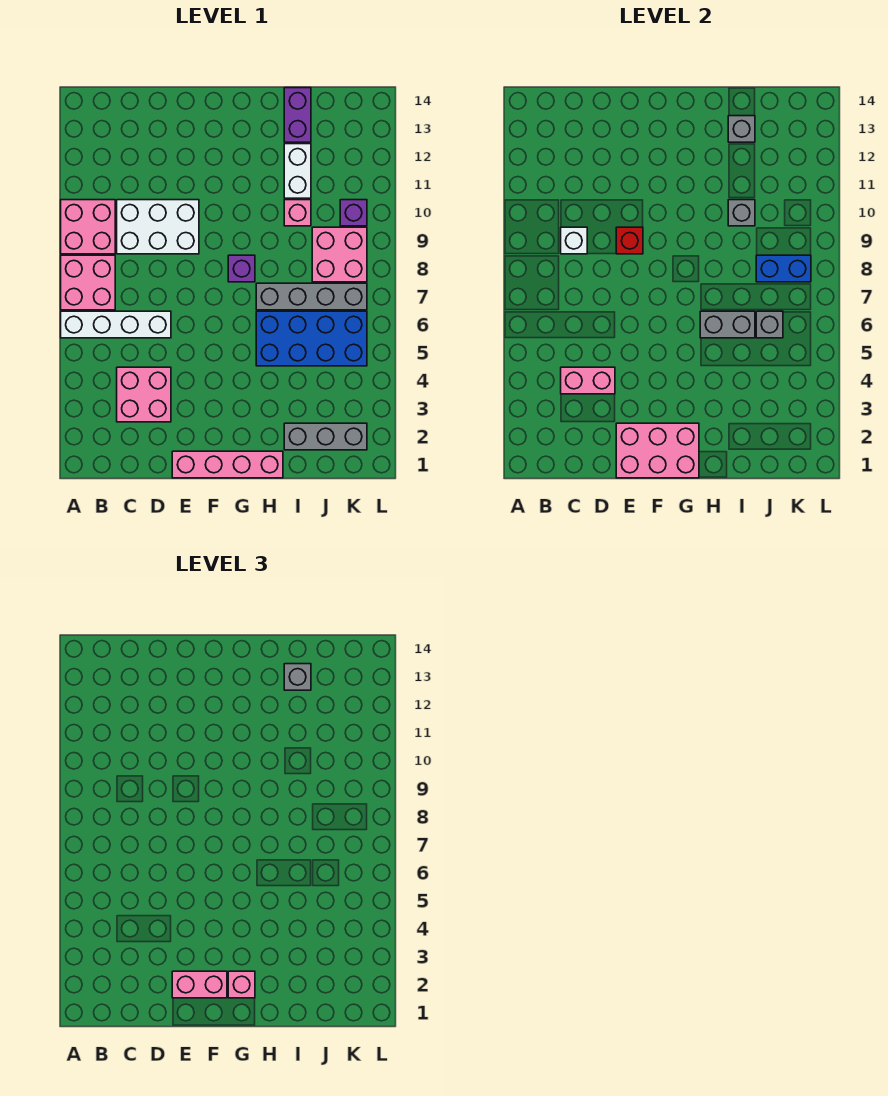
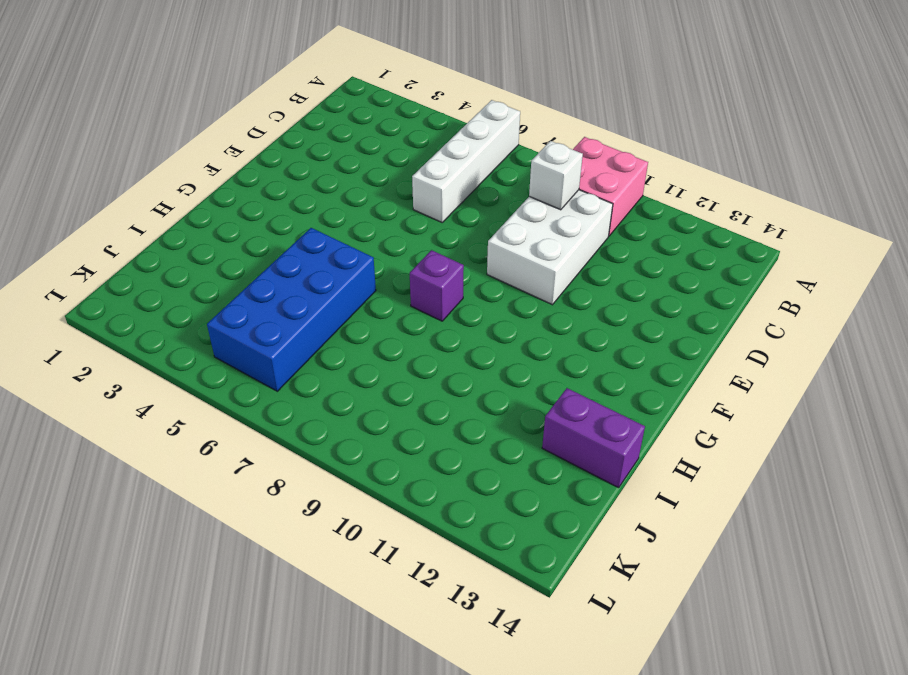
none -> pink 2x2 brick [61,255,115,310]
none -> pink 2x2 brick [117,367,171,422]
none -> pink 1x4 brick [172,451,283,478]

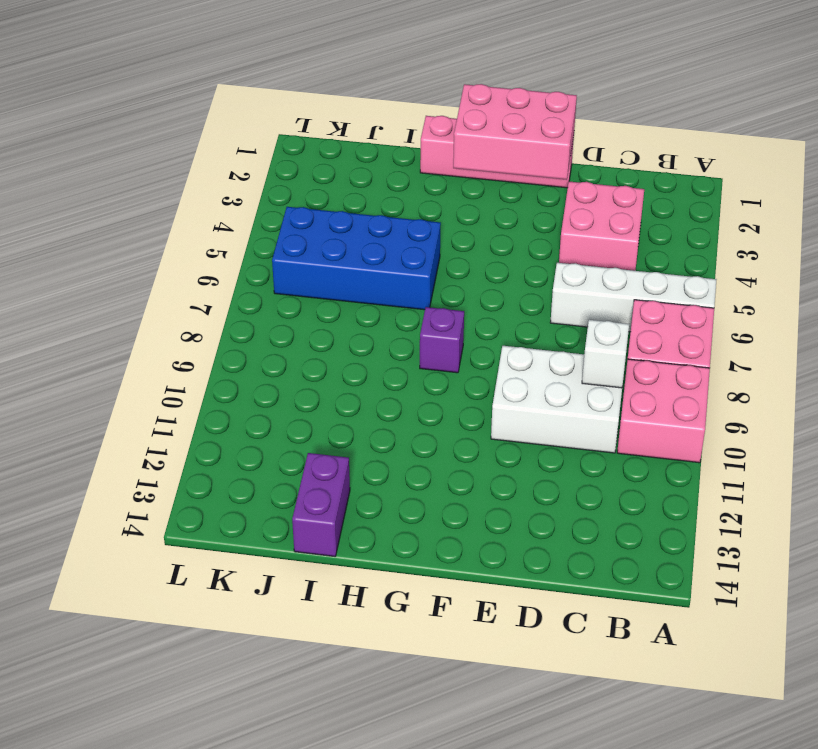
none -> grey 1x4 brick [256,283,367,310]
none -> grey 1x3 brick [284,423,367,450]
none -> pink 1x1 brick [284,200,311,226]

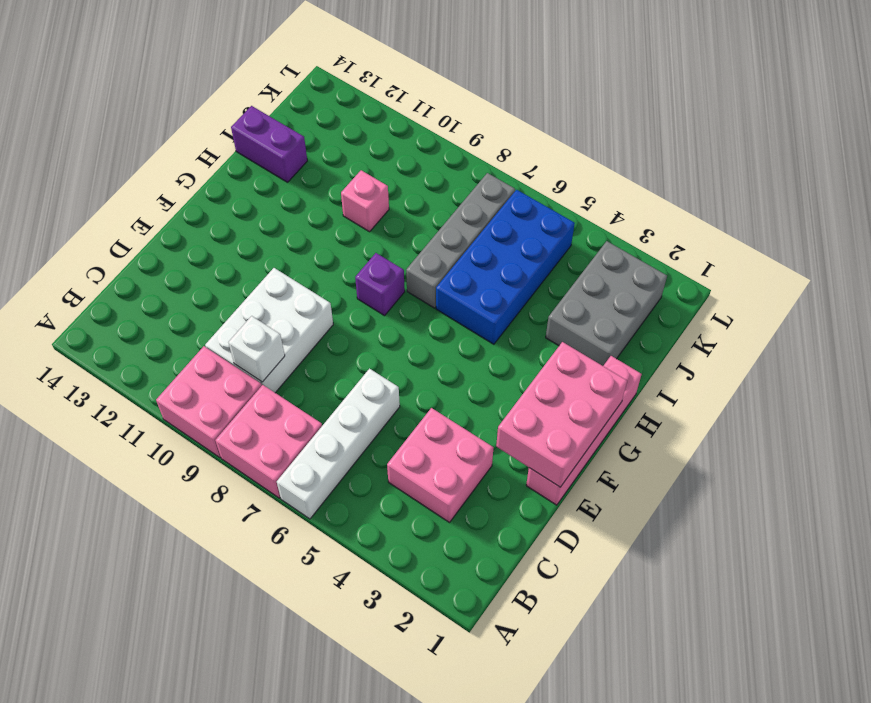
grey 2x3 brick [546,241,667,366] -> grey 1x3 brick [284,423,367,450]
none -> white 1x2 brick [284,144,311,198]
none -> pink 2x2 brick [312,227,367,282]
none -> purple 1x1 brick [340,200,367,226]

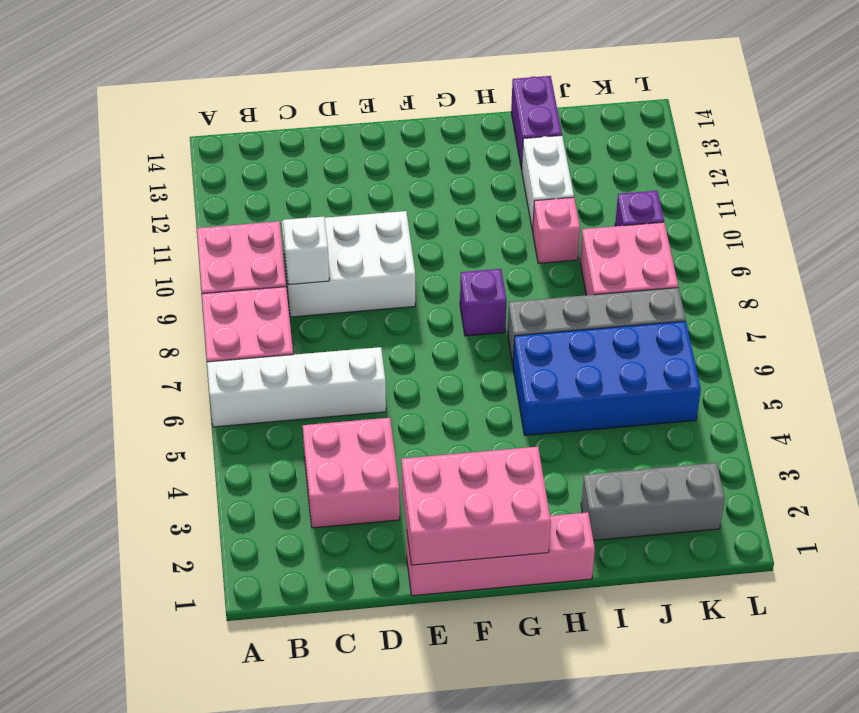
none -> pink 1x2 brick [561,367,615,394]
none -> red 1x1 brick [616,227,643,254]
none -> grey 1x2 brick [700,311,755,338]

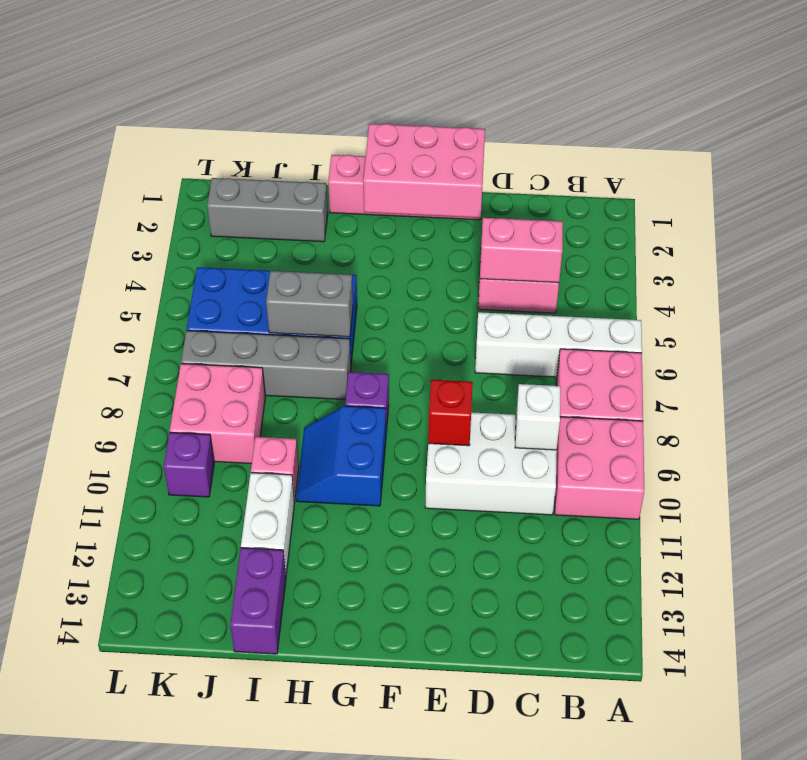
blue 2x2 slope [296,406,386,506] -> none
none -> grey 1x1 brick [728,200,755,226]
none -> grey 1x1 brick [728,116,755,142]
none -> grey 1x1 brick [756,311,783,338]

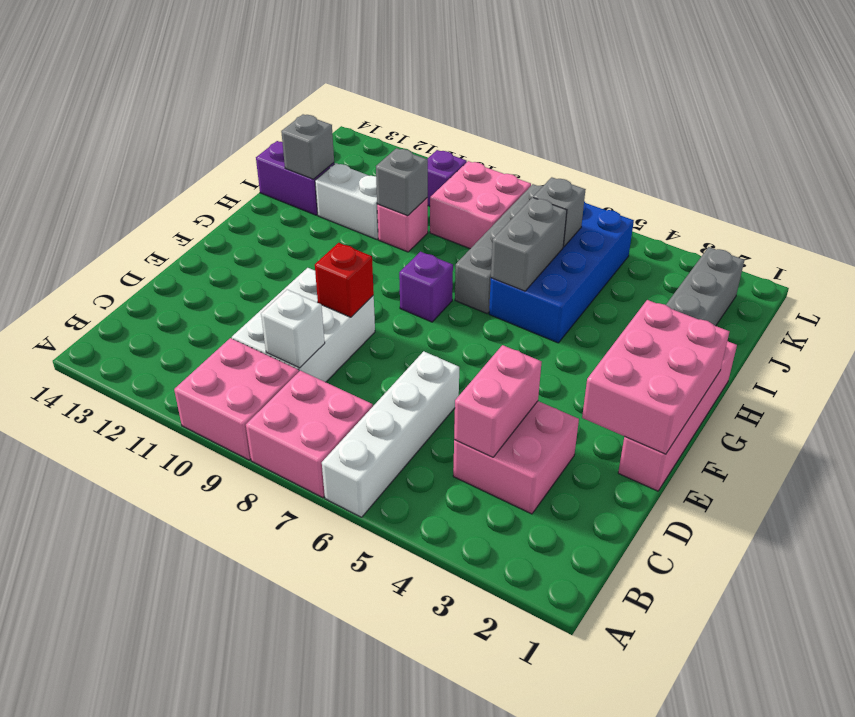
none -> blue 1x2 brick [756,255,811,282]
none -> pink 1x2 brick [172,971,227,998]
none -> pink 1x1 brick [228,971,255,998]

